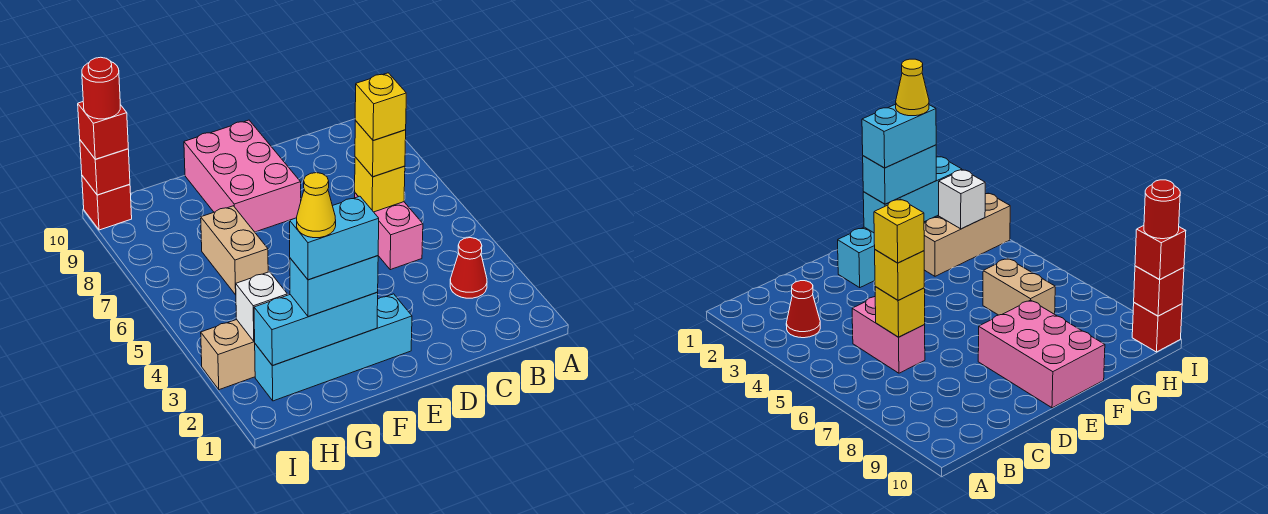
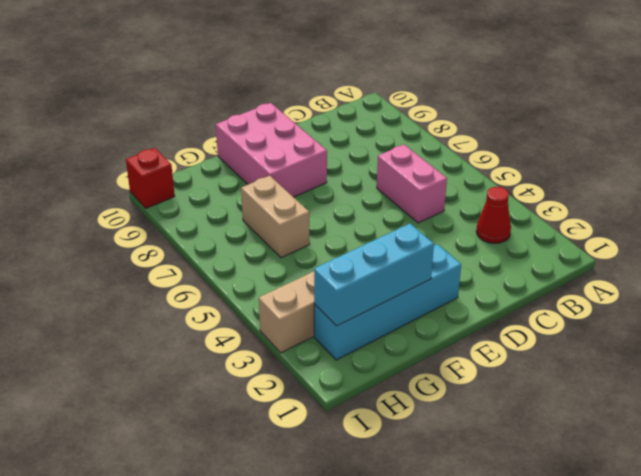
none -> yellow 1x1 brick [355,157,405,212]
none -> white 1x1 brick [236,272,287,341]
none -> red 1x1 brick [80,140,130,195]

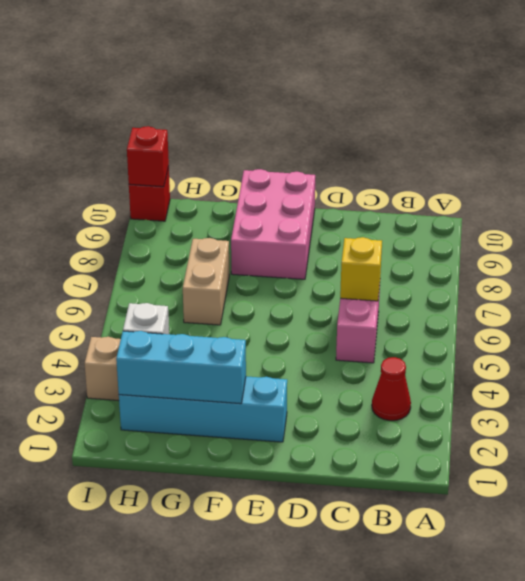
none -> yellow 1x1 brick [355,121,406,177]
none -> cyan 1x2 brick [290,256,378,317]
none -> red 1x1 brick [78,102,128,159]

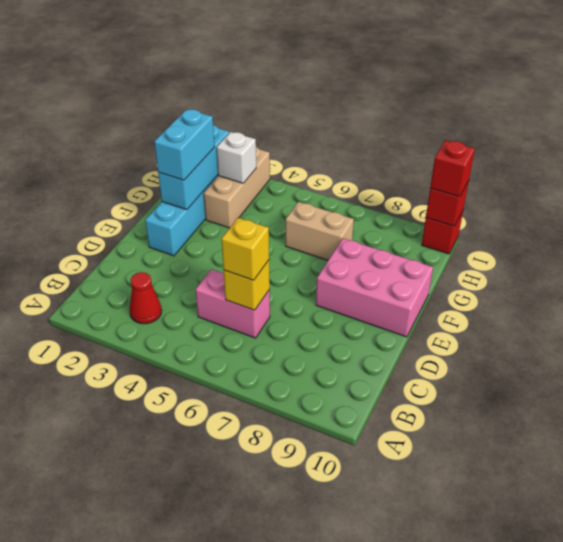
none -> yellow 1x1 brick [355,73,406,141]
none -> cyan 1x2 brick [290,196,379,280]
none -> red 1x1 round brick [82,57,120,119]

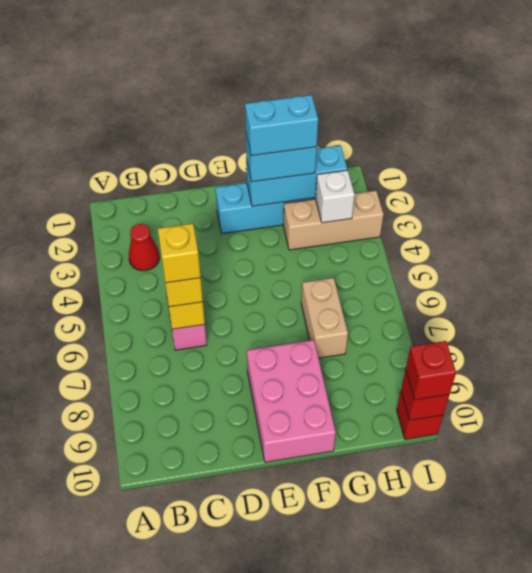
none -> red 1x1 round brick [82,57,120,119]
none -> yellow 1x1 cone [297,173,336,238]

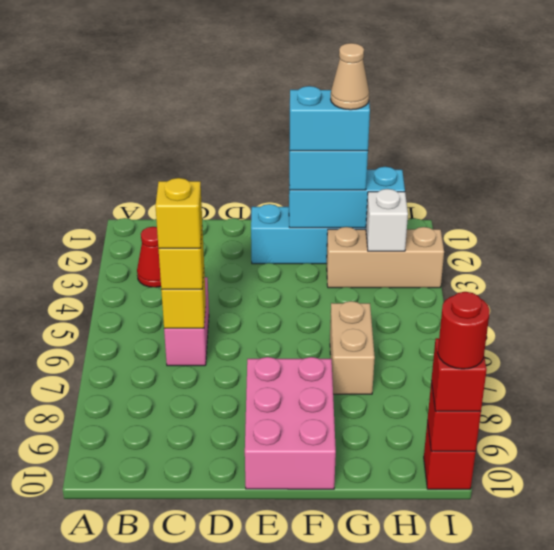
tan 1x1 cone [331,43,369,110] -> yellow 1x1 cone [297,173,336,238]

